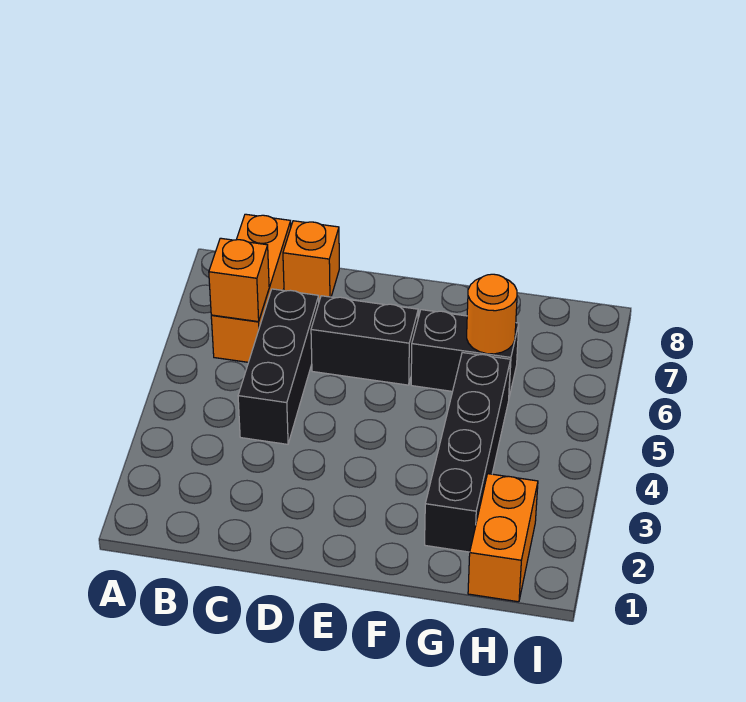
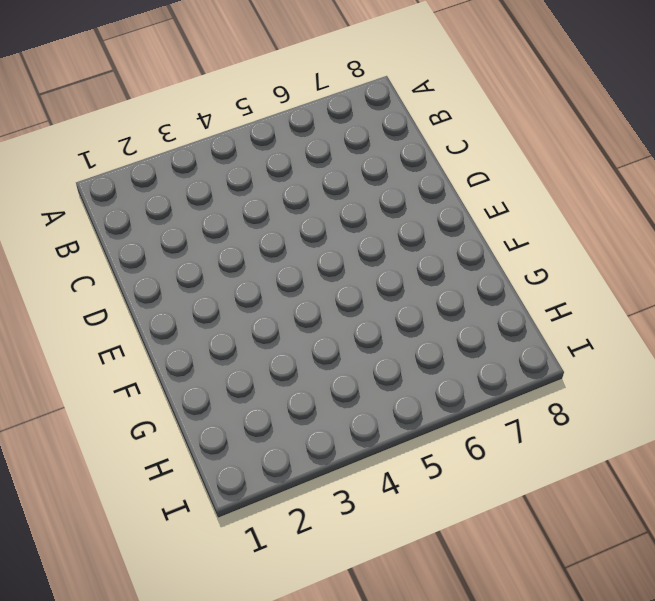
none -> orange 1x3 brick [211,214,291,362]
none -> black 1x3 brick [238,289,319,444]

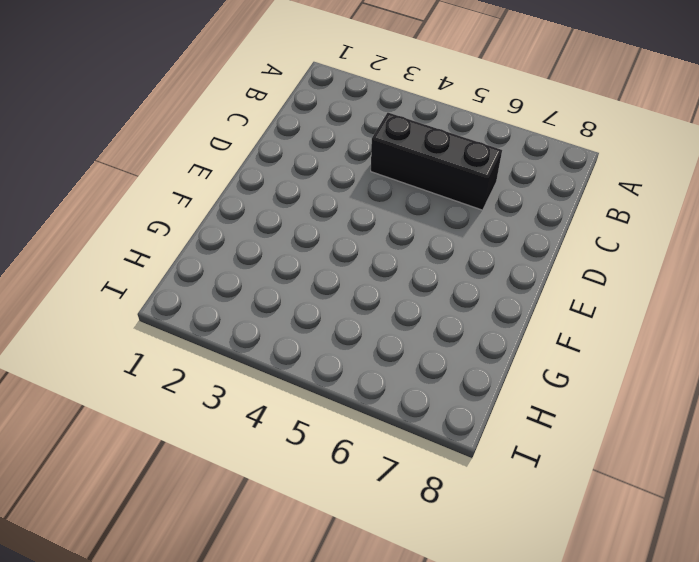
none -> orange 1x3 brick [211,214,291,362]
none -> orange 1x1 brick [283,221,339,300]

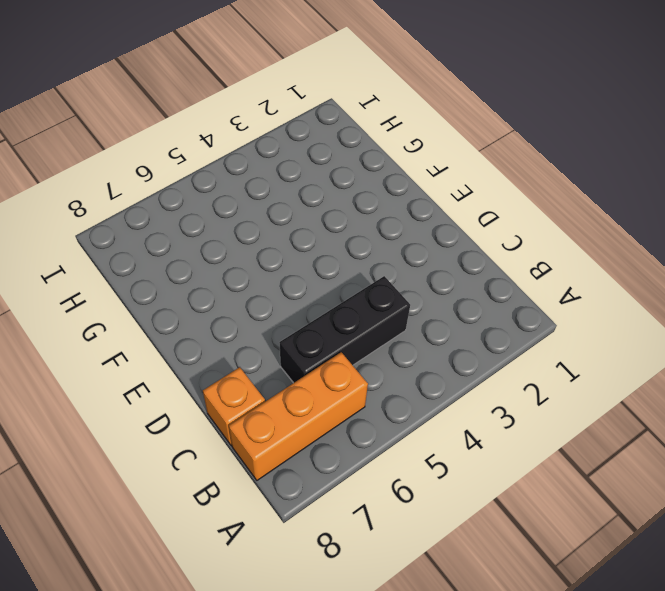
none -> black 1x2 brick [311,296,418,385]
none -> black 1x2 brick [411,310,519,397]

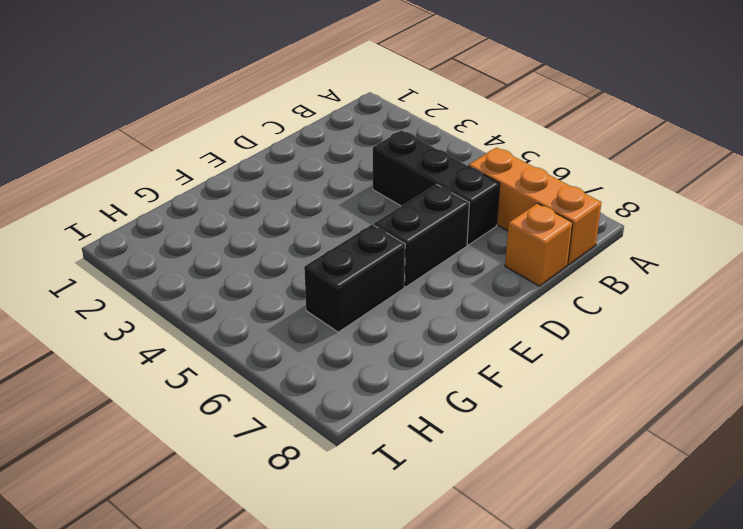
none -> black 1x4 brick [425,353,511,552]
none -> orange 1x2 brick [468,474,538,602]

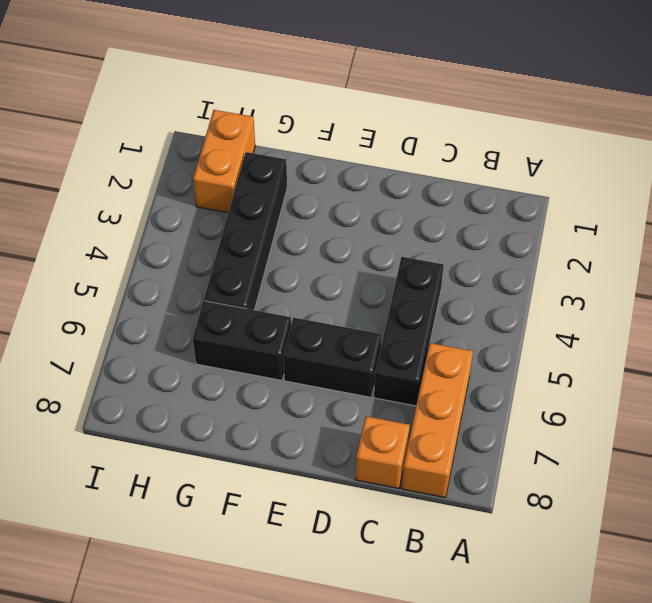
none -> orange 1x1 brick [209,238,269,322]
none -> orange 1x1 round brick [467,274,517,354]

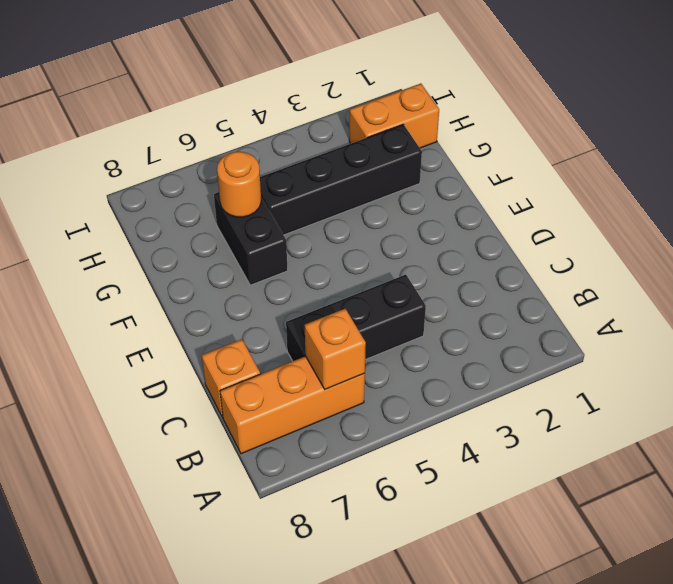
none -> black 1x2 brick [311,296,418,385]

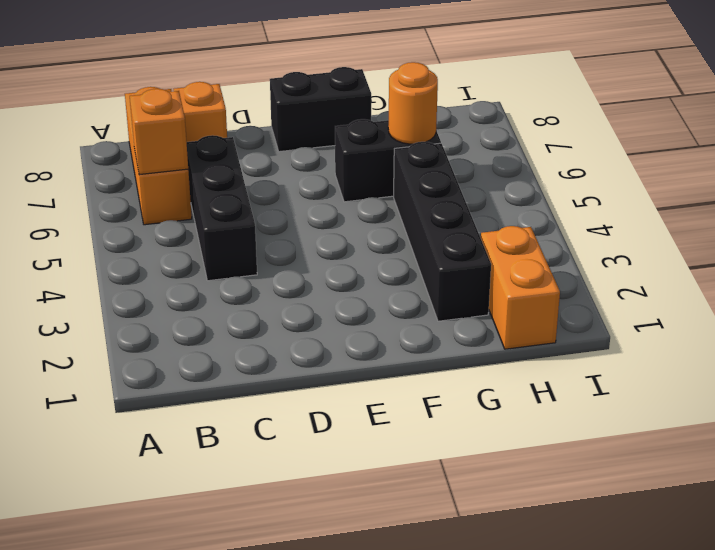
black 1x2 brick [270,67,371,152] -> black 1x2 brick moved to [311,296,418,385]

